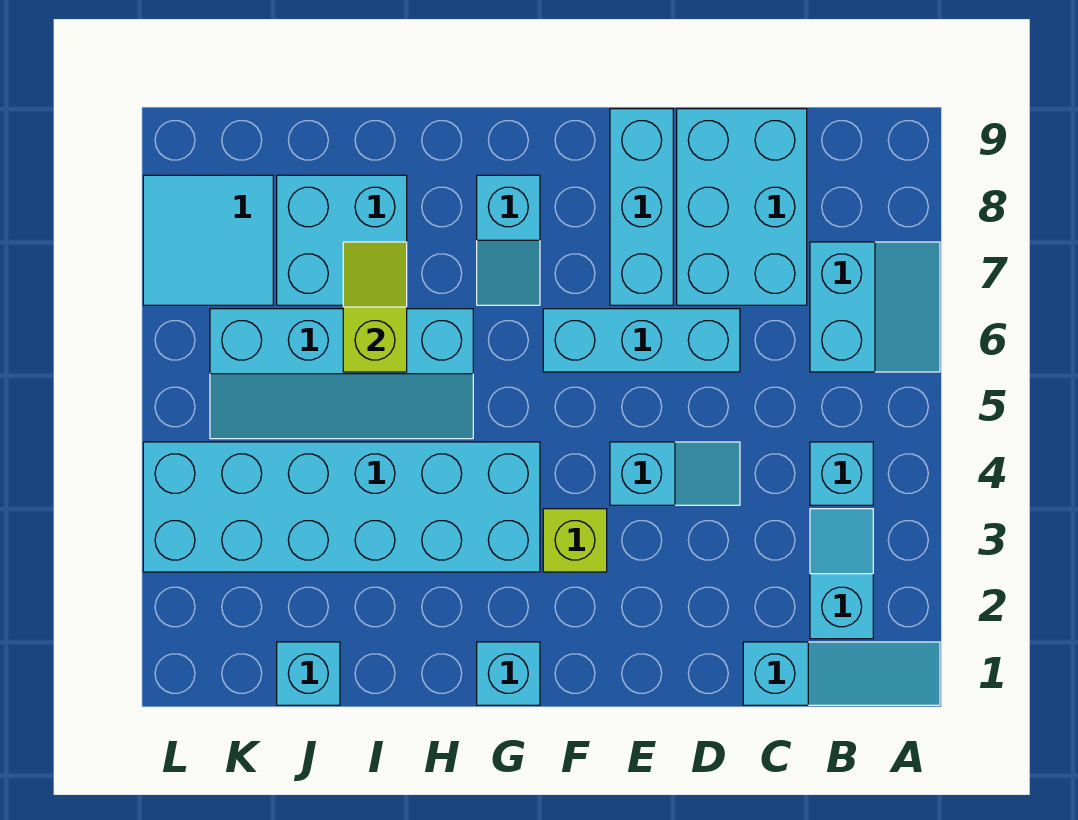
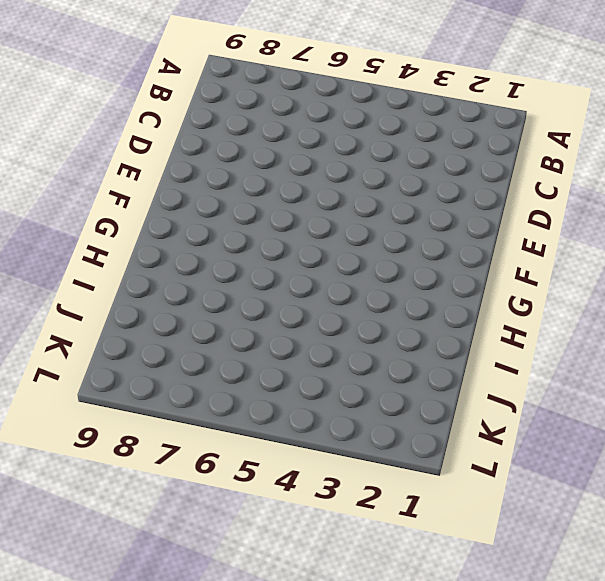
none -> cyan 1x3 slope [743,642,940,705]
none -> cyan 2x2 slope [810,242,940,372]
none -> cyan 1x2 slope [810,509,873,639]

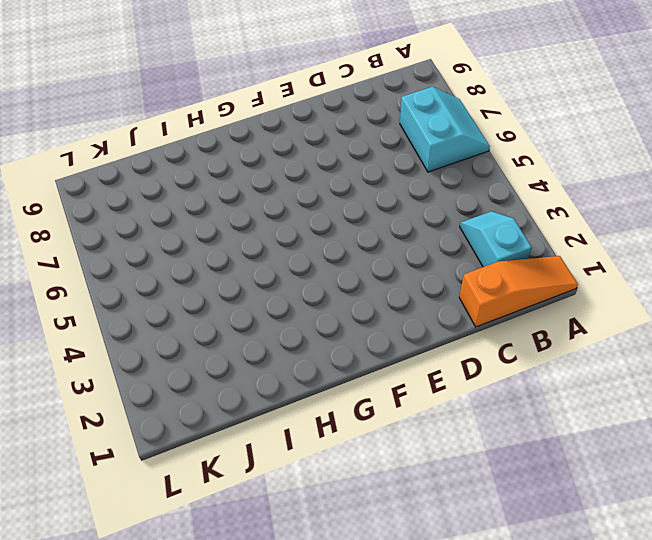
orange 1x3 slope [459,256,578,327] -> cyan 1x3 slope [743,642,940,705]
none -> cyan 1x1 brick [810,442,873,505]
none -> cyan 2x3 brick [677,109,807,305]
none -> cyan 1x2 slope [610,442,740,505]

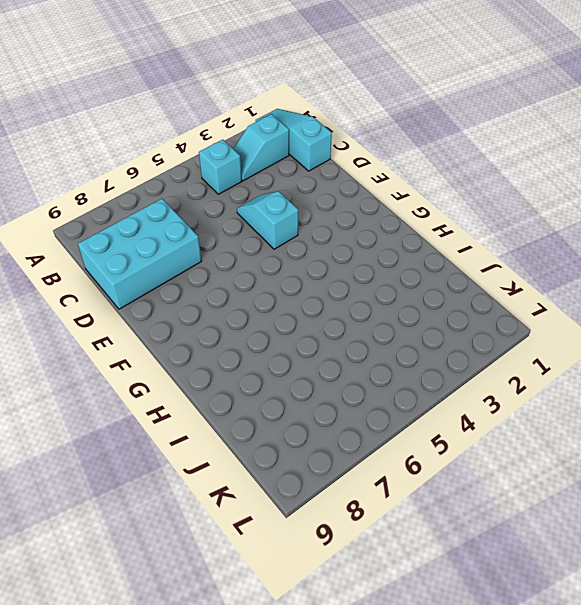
none -> cyan 2x2 slope [810,242,940,372]
none -> cyan 1x3 brick [543,309,740,372]
none -> cyan 1x3 brick [610,109,673,305]

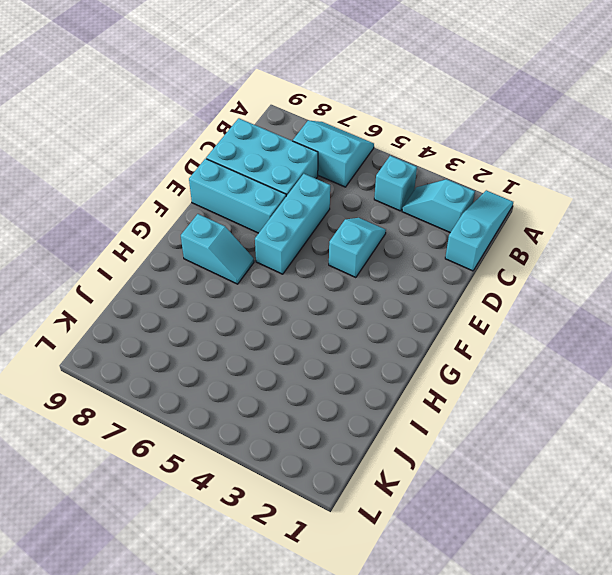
none -> lime 1x1 brick [543,509,607,572]
none -> cyan 1x1 brick [477,642,540,705]
none -> cyan 2x6 brick [143,442,540,572]

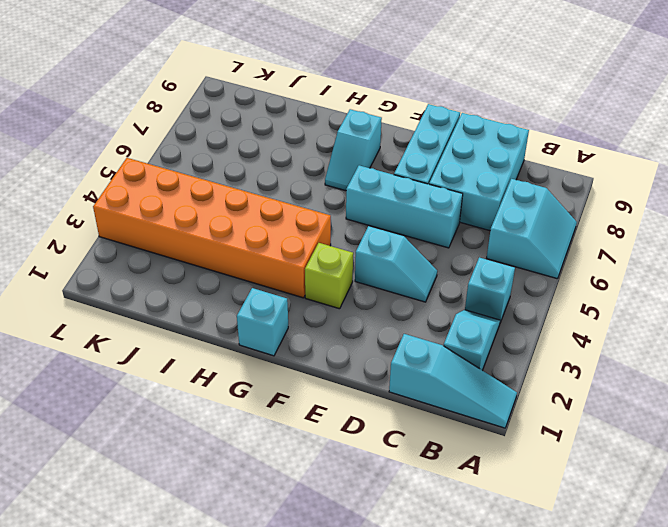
orange 2x6 brick [93,158,331,298] -> cyan 2x6 brick [143,442,540,572]
none -> cyan 2x4 slope [210,309,473,439]
none -> cyan 2x2 brick [277,175,407,305]
none -> cyan 1x1 brick [277,642,340,705]

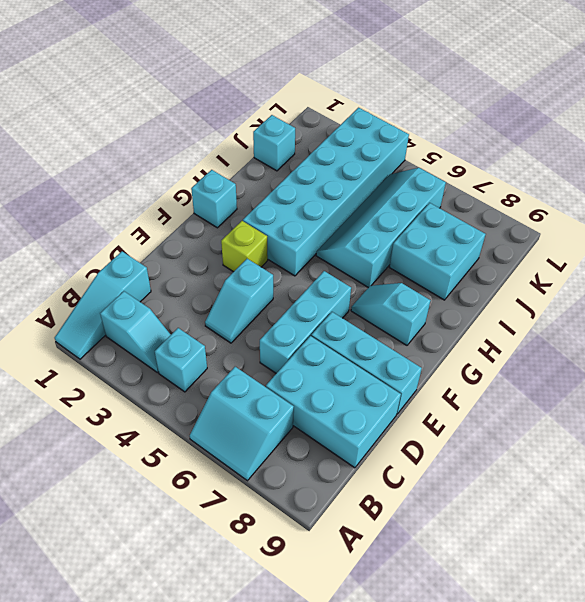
none -> cyan 2x2 tile [143,175,273,305]
none -> lime 1x2 slope [343,242,407,372]

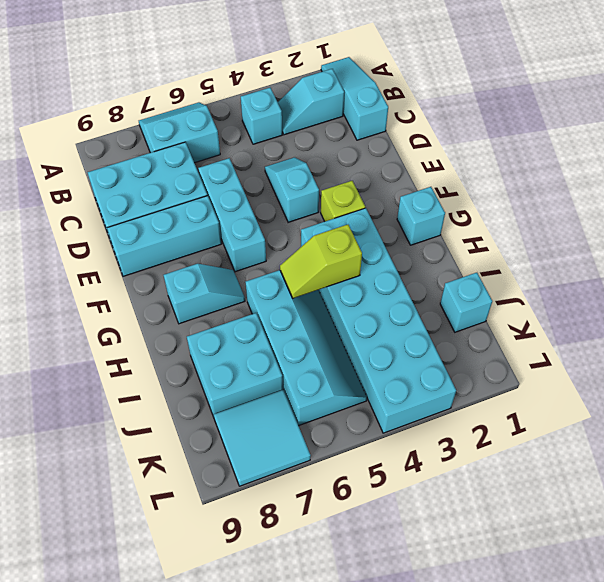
lime 1x2 slope [280,225,362,298] -> lime 1x2 slope moved to [343,242,407,372]

